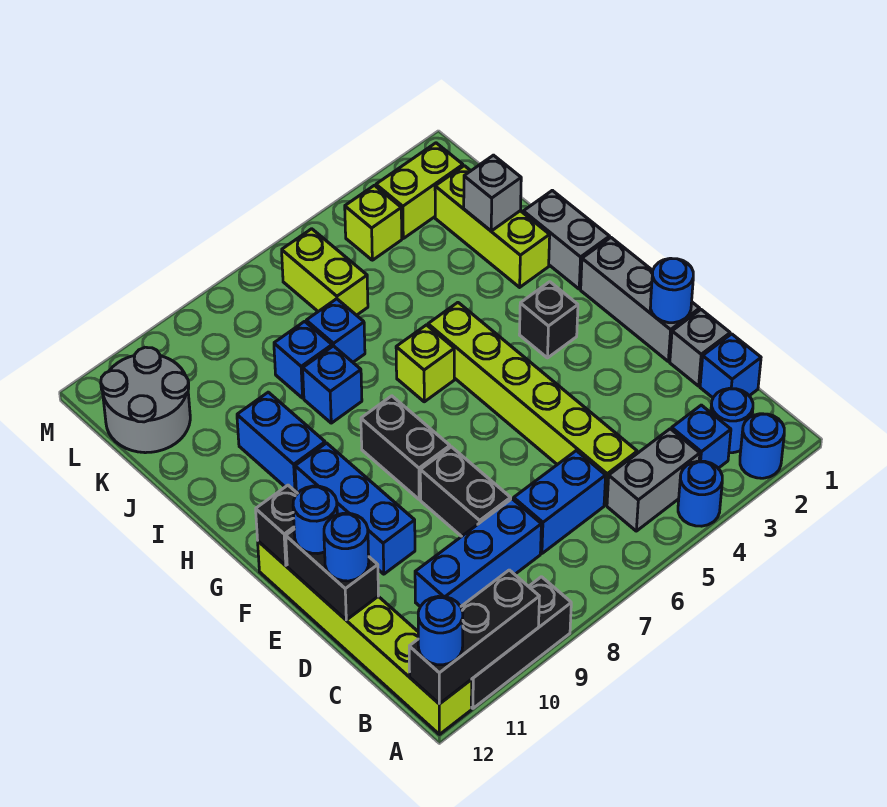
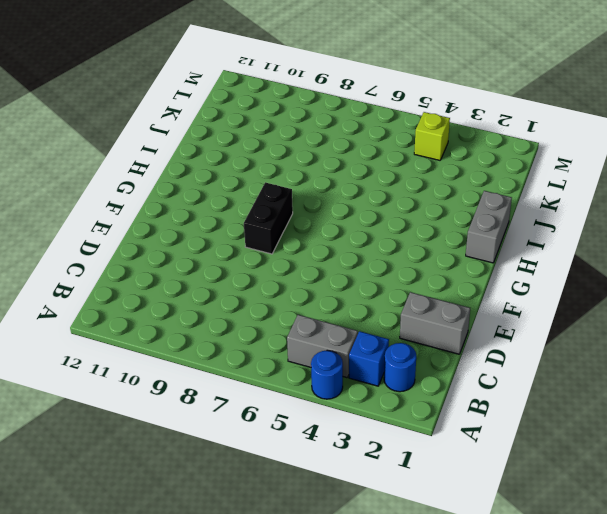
grey 1x2 brick [400,292,470,354] -> grey 1x1 brick [670,310,730,386]
none -> blue 1x1 round brick [740,414,784,478]
none -> black 1x3 brick [471,577,571,708]
none -> lime 1x6 brick [258,541,472,734]
none -> blue 1x1 brick [700,334,761,398]

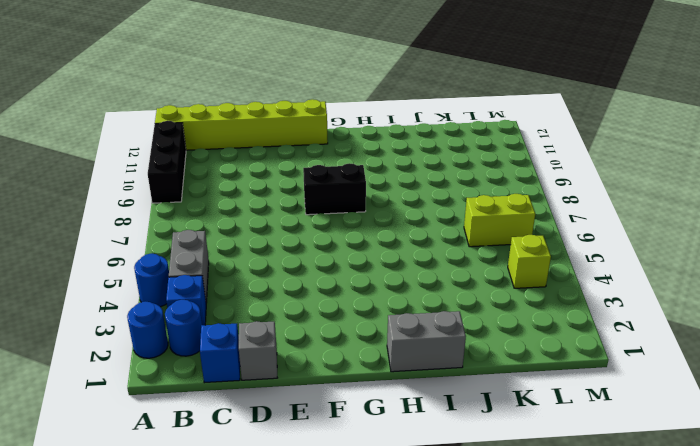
none -> lime 1x6 brick [428,303,637,505]
none -> blue 1x2 brick [514,451,606,553]
none -> blue 1x3 brick [415,499,541,607]
none -> black 1x2 brick [420,447,511,536]

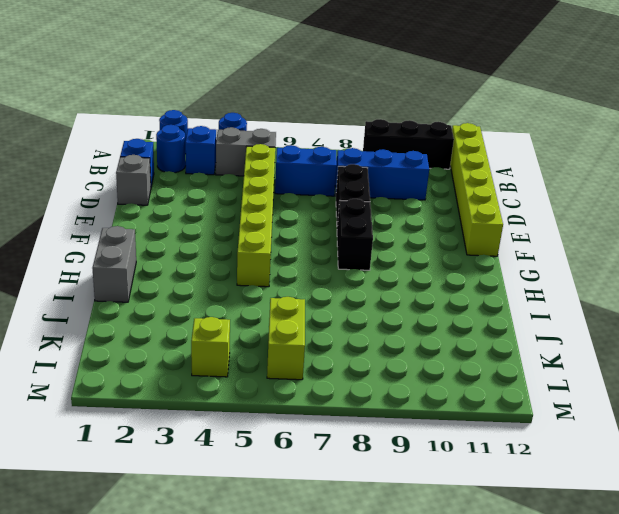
none -> grey 1x3 brick [581,238,700,361]
none -> blue 1x3 brick [295,443,415,574]
none -> black 1x1 brick [519,282,578,358]
none -> lime 1x1 brick [396,325,454,402]

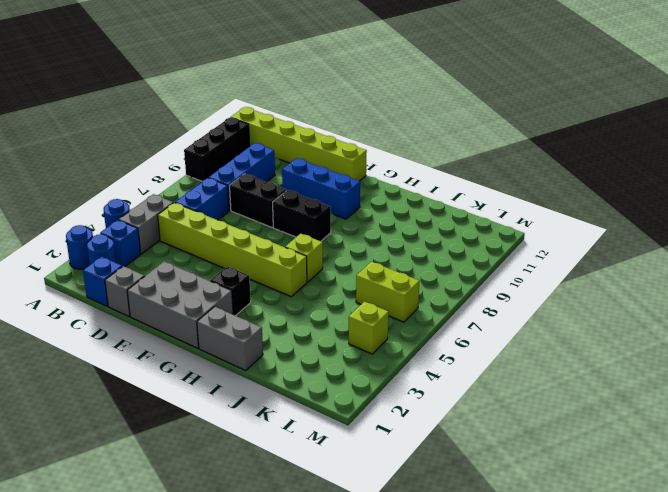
grey 2x3 brick [127,261,233,348] -> grey 1x3 brick [581,238,700,361]
none -> blue 1x2 brick [237,392,325,492]
none -> lime 1x3 brick [435,166,550,287]
none -> blue 1x1 brick [303,346,362,423]
none -> blue 1x1 brick [306,299,365,362]

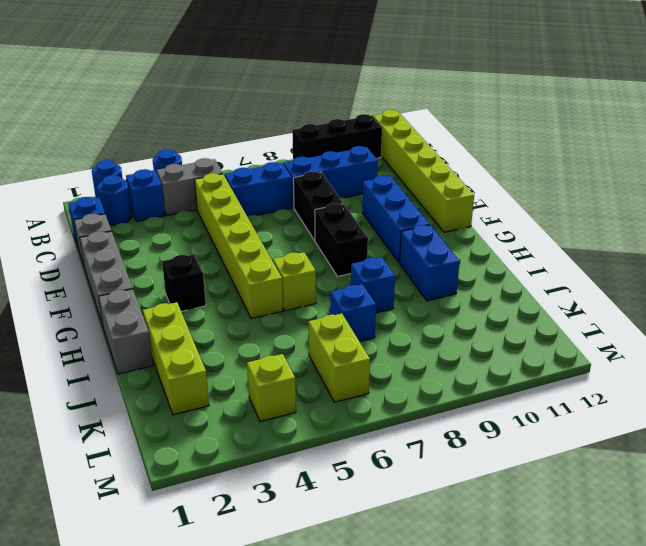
none -> blue 1x1 brick [274,321,332,398]
none -> grey 2x2 round brick [101,347,190,453]
none -> lime 1x2 brick [376,143,463,238]
none -> black 1x3 brick [409,570,539,704]

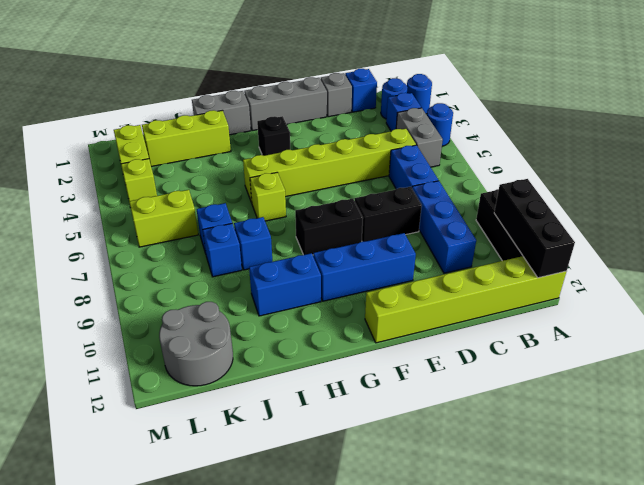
none -> black 1x2 brick [286,530,379,620]
none -> blue 1x1 round brick [650,258,693,323]
none -> black 1x1 brick [256,485,298,566]
none -> grey 1x1 brick [464,155,521,231]

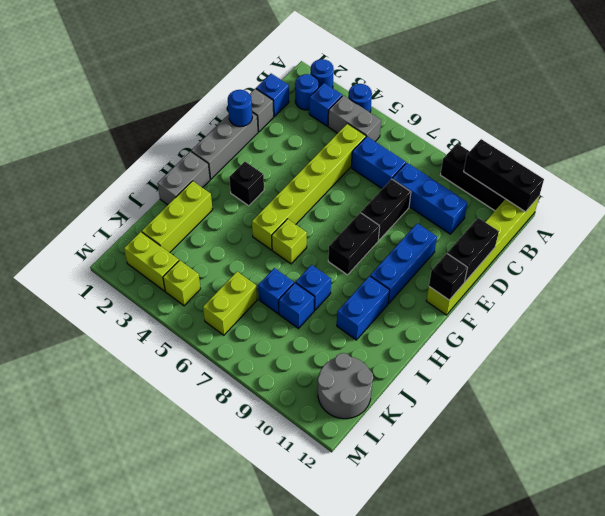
none -> grey 1x1 brick [464,155,521,231]
none -> blue 1x1 round brick [418,597,463,665]
none -> blue 1x1 round brick [324,513,369,581]
none -> blue 1x1 round brick [293,486,337,554]

